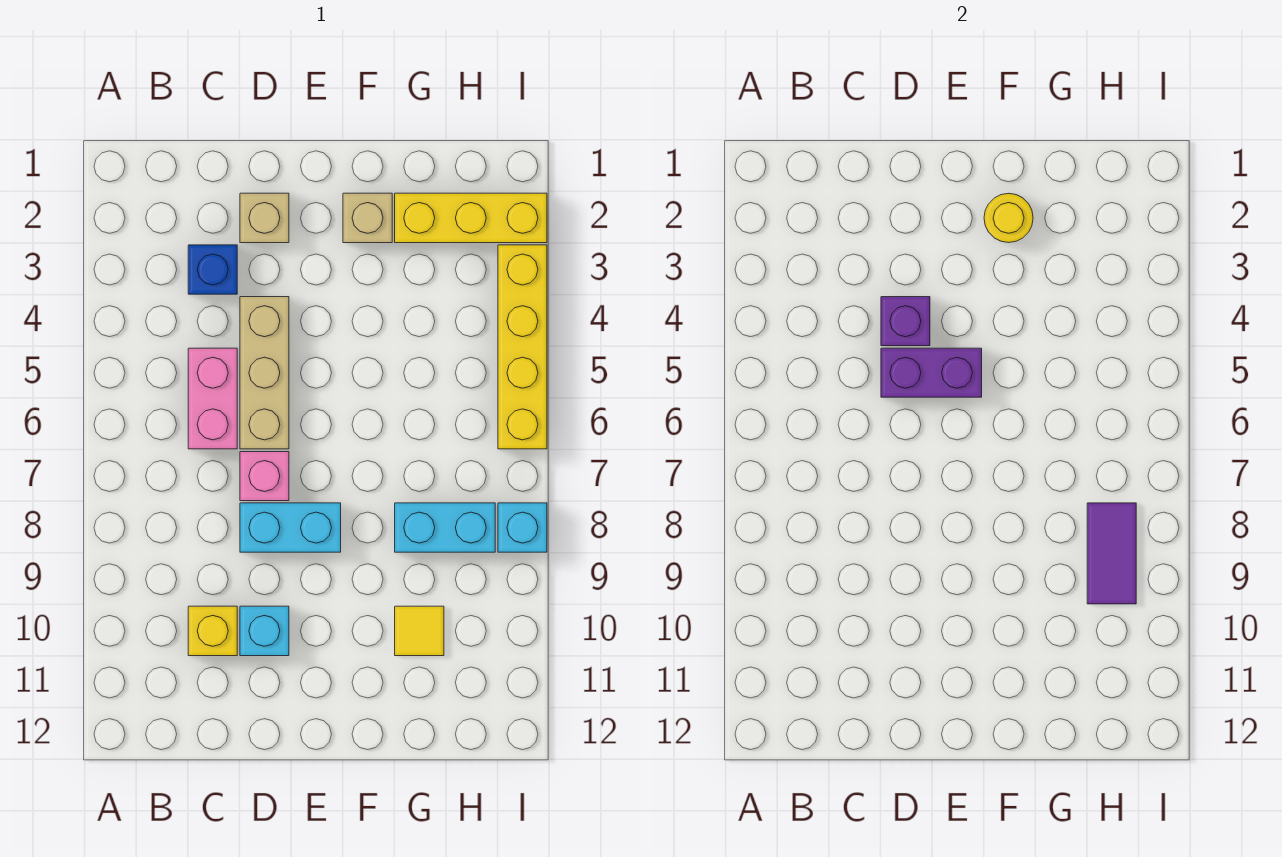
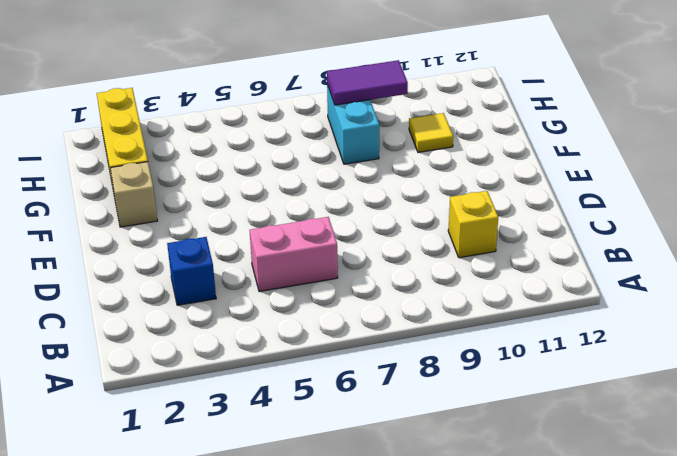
none -> tan 1x1 brick [240,193,289,243]
none -> tan 1x3 brick [240,297,289,449]
none -> pink 1x1 brick [240,452,289,501]

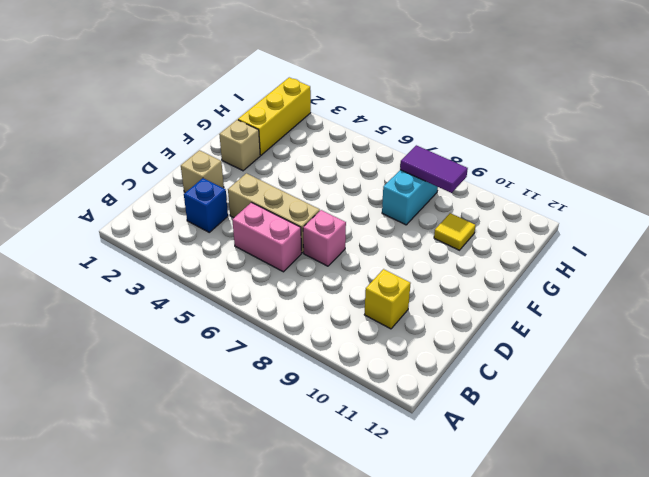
none -> cyan 1x2 brick [240,503,341,552]
none -> cyan 1x1 brick [240,606,289,656]
none -> yellow 1x4 brick [498,245,547,449]

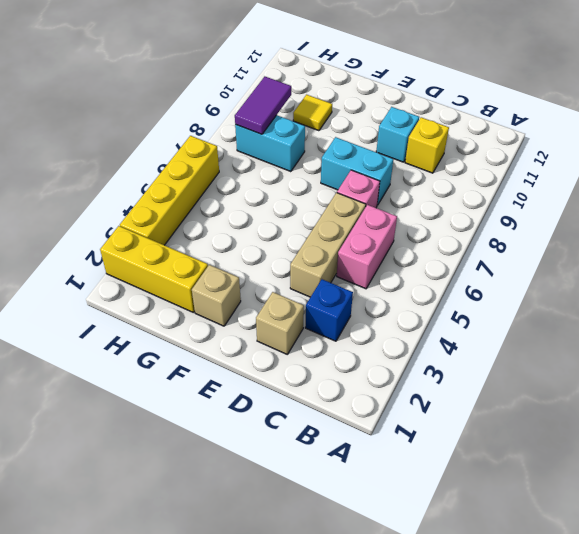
none -> cyan 1x1 brick [498,503,547,552]
none -> purple 1x1 brick [881,297,930,346]
none -> purple 1x2 brick [881,348,982,397]

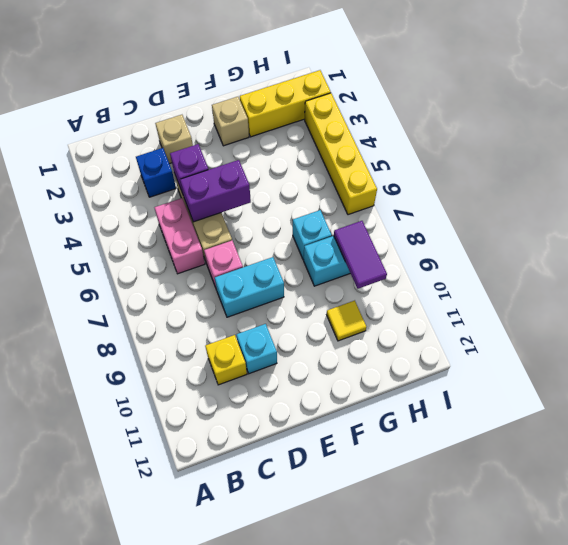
cyan 1x1 brick [293,210,332,260] -> cyan 1x1 brick moved to [498,503,547,552]
none -> yellow 1x1 round brick [984,193,1033,243]

